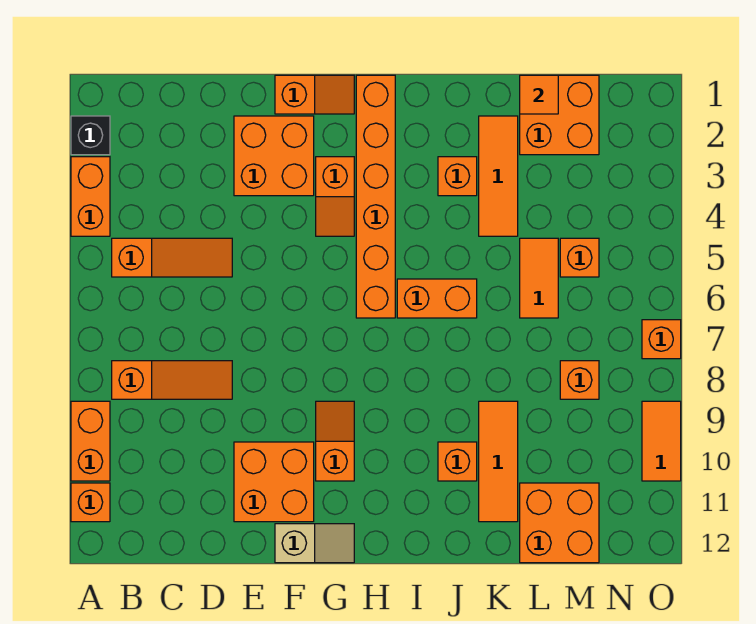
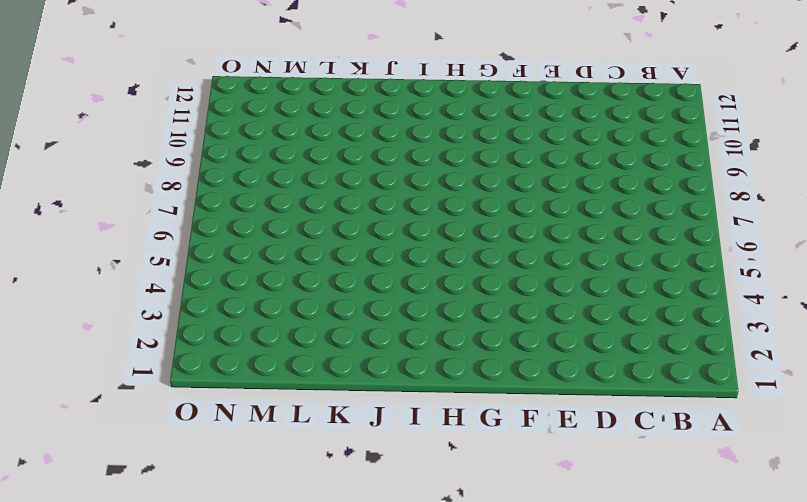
none -> black 1x1 brick [71,116,110,155]
none -> orange 1x2 brick [71,157,110,236]
none -> orange 1x2 brick [71,401,110,481]

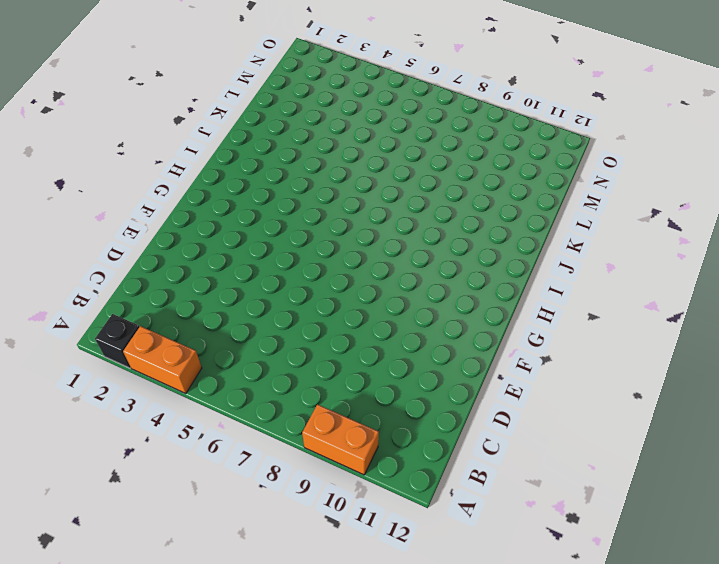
none -> orange 1x1 brick [71,483,110,522]
none -> orange 1x3 slope [112,238,232,277]
none -> orange 1x3 slope [112,361,232,399]

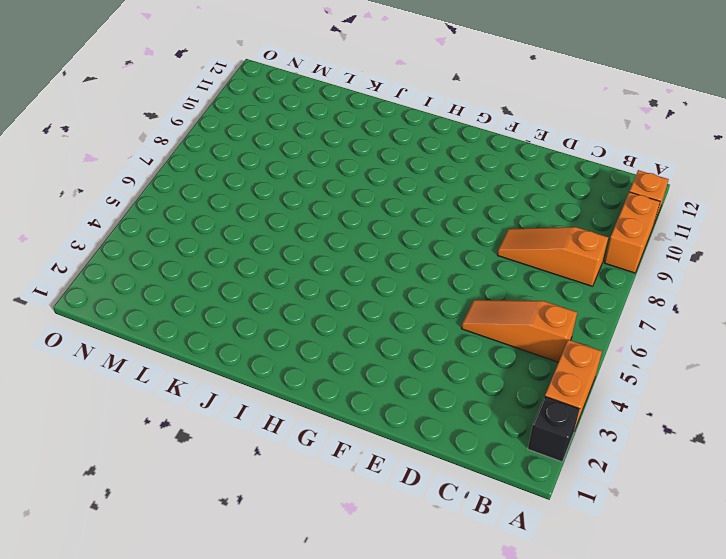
none -> orange 2x2 brick [234,116,314,196]
none -> orange 2x2 brick [234,442,314,522]
none -> orange 1x2 slope [275,75,354,114]

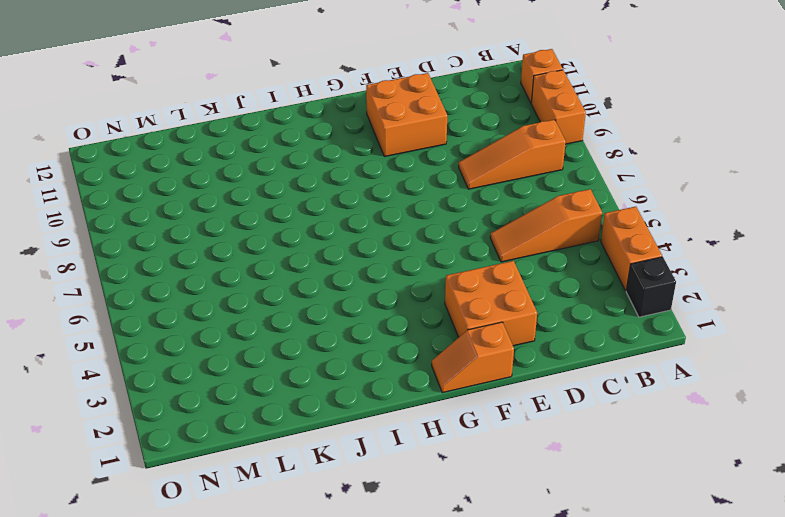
none -> tan 1x2 slope [275,524,354,563]
none -> orange 1x2 slope [316,157,354,236]
none -> orange 1x2 slope [316,401,354,481]

